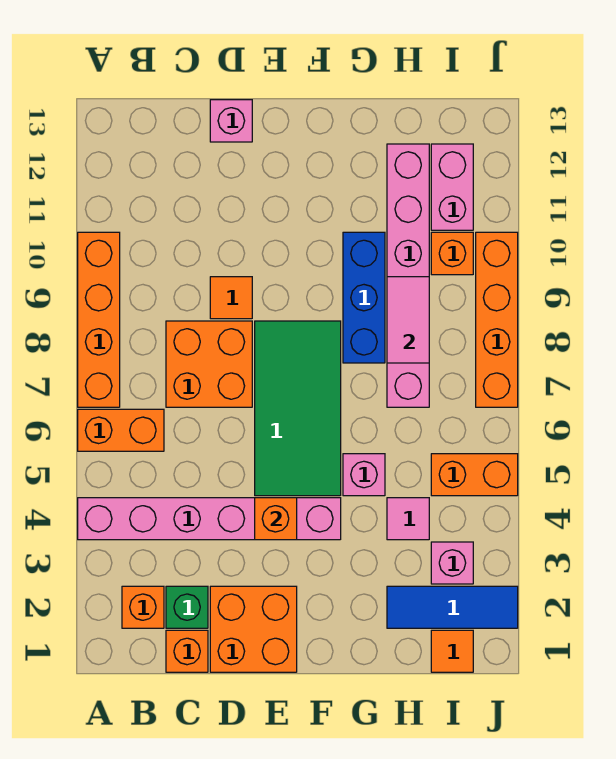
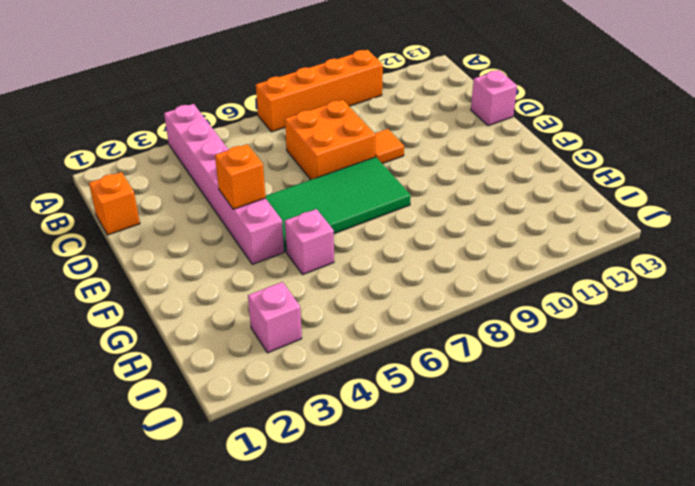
none -> orange 1x2 brick [78,409,164,451]
none -> orange 1x1 brick [122,586,164,628]
none -> green 1x1 brick [166,586,208,628]

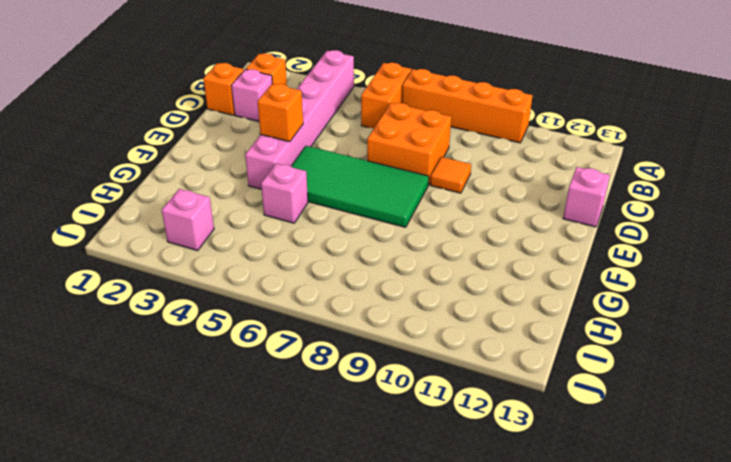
pink 1x1 brick [231,69,272,122] -> green 1x1 brick [166,586,208,628]
none -> orange 2x2 brick [210,586,297,672]
none -> blue 1x3 brick [343,232,385,363]
none -> blue 1x3 tile [387,586,518,628]

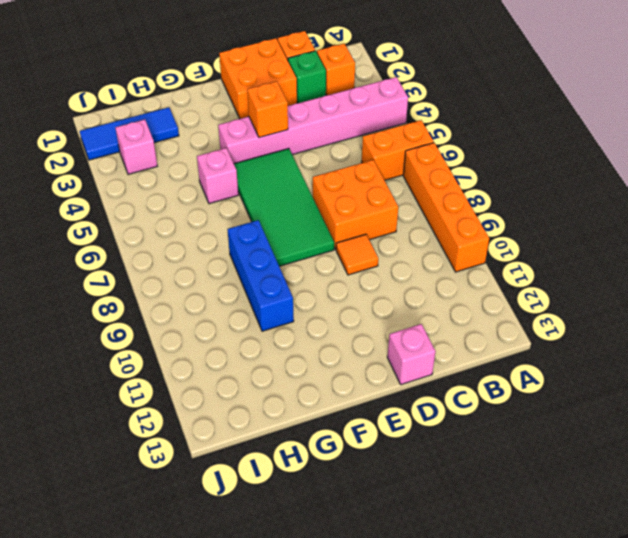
none -> pink 1x1 tile [387,498,429,540]
none -> pink 1x6 brick [387,144,429,407]
none -> orange 1x1 tile [431,630,473,672]

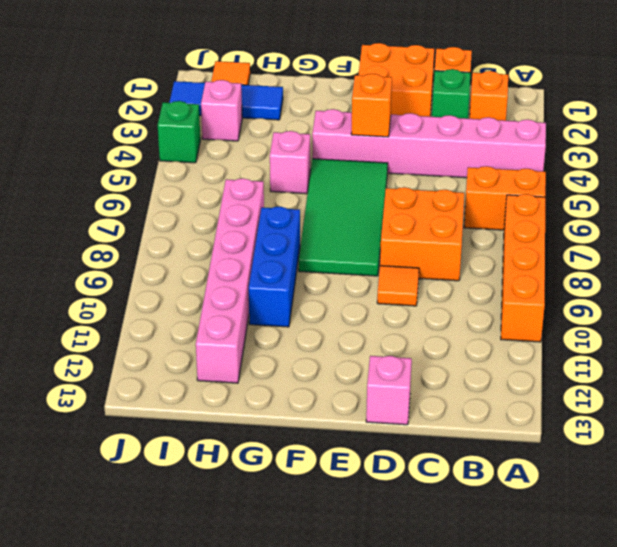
green 1x1 brick [158,101,200,163] -> none
none -> pink 1x1 tile [387,498,429,540]
none -> orange 1x2 brick [431,454,518,496]
none -> orange 1x1 brick [431,232,473,275]

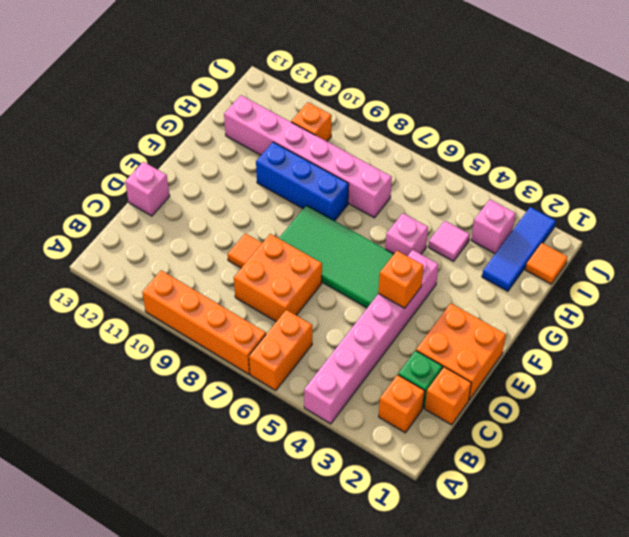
none -> orange 1x2 brick [431,454,518,496]
none -> pink 1x2 brick [431,144,473,230]
none -> orange 1x4 brick [476,232,518,407]

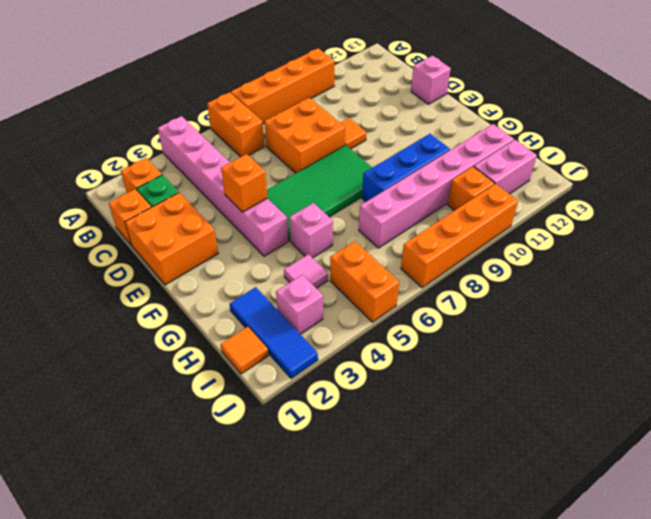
none -> pink 1x2 tile [387,277,429,363]

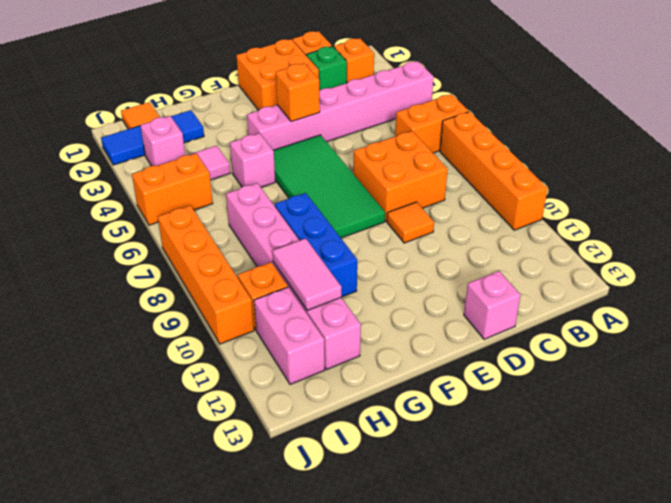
pink 1x2 tile [272,238,341,310] -> pink 1x2 tile moved to [387,277,429,363]

